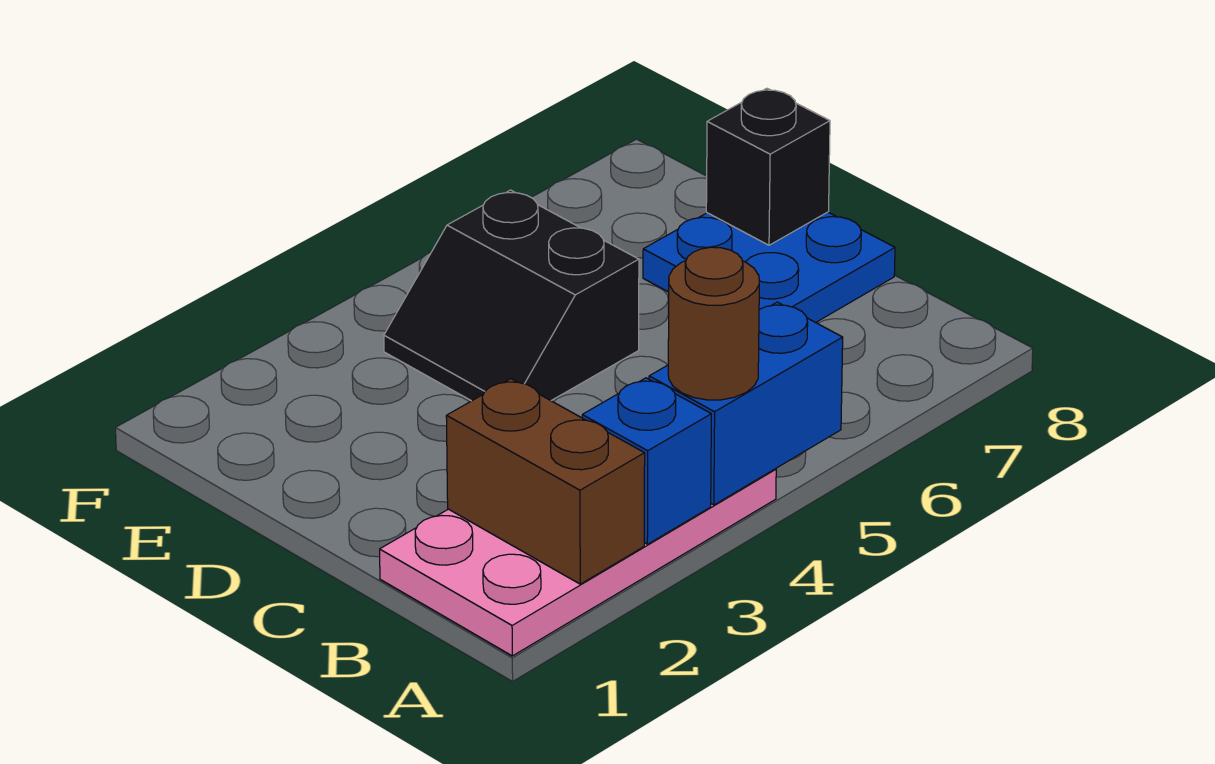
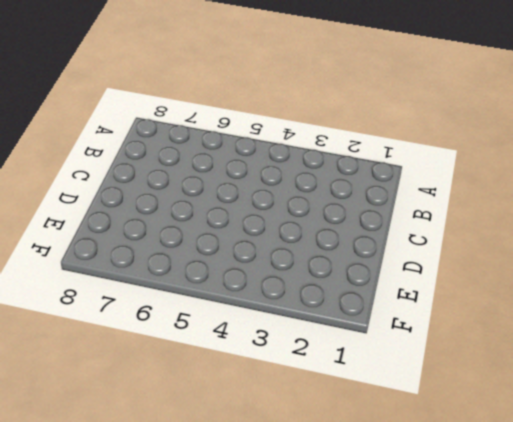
none -> pink 2x4 plate [380,469,776,656]
none -> blue 2x2 plate [643,212,895,323]

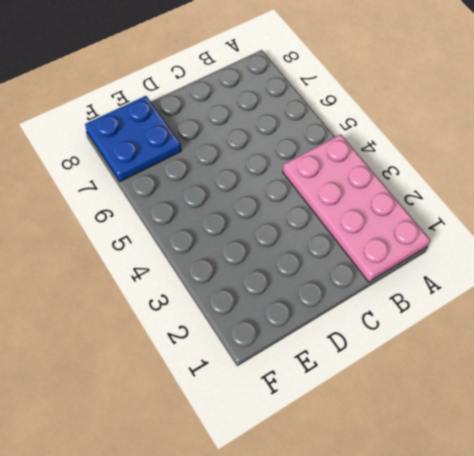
blue 2x2 plate [85,96,181,182] -> blue 2x2 plate moved to [643,212,895,323]
none -> black 2x2 slope [384,190,639,401]
none -> brown 1x2 brick [446,379,645,584]

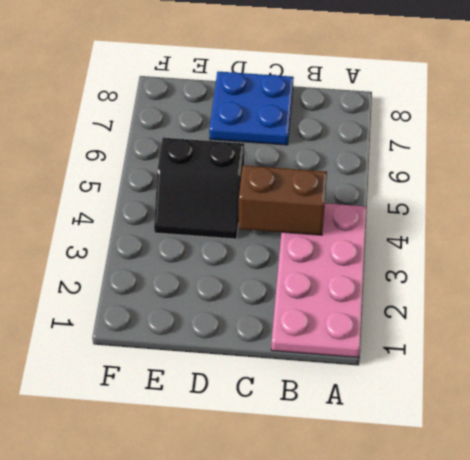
brown 1x2 brick [239,165,327,235] -> brown 1x2 brick moved to [446,379,645,584]
none -> blue 1x1 brick [582,378,711,544]
none -> blue 1x2 brick [649,302,843,505]

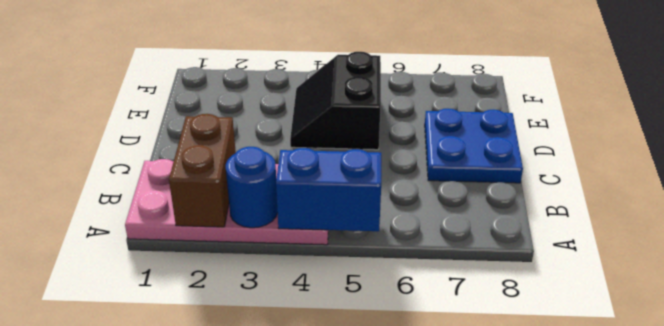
blue 1x1 round brick [226,147,278,228] -> blue 1x1 brick [582,378,711,544]
none -> black 1x1 brick [706,88,830,245]
none -> brown 1x1 round brick [668,247,759,400]

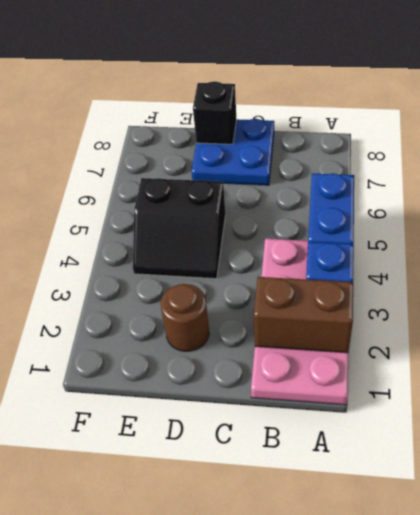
brown 1x1 round brick [161,284,209,351] -> brown 1x1 round brick moved to [668,247,759,400]

